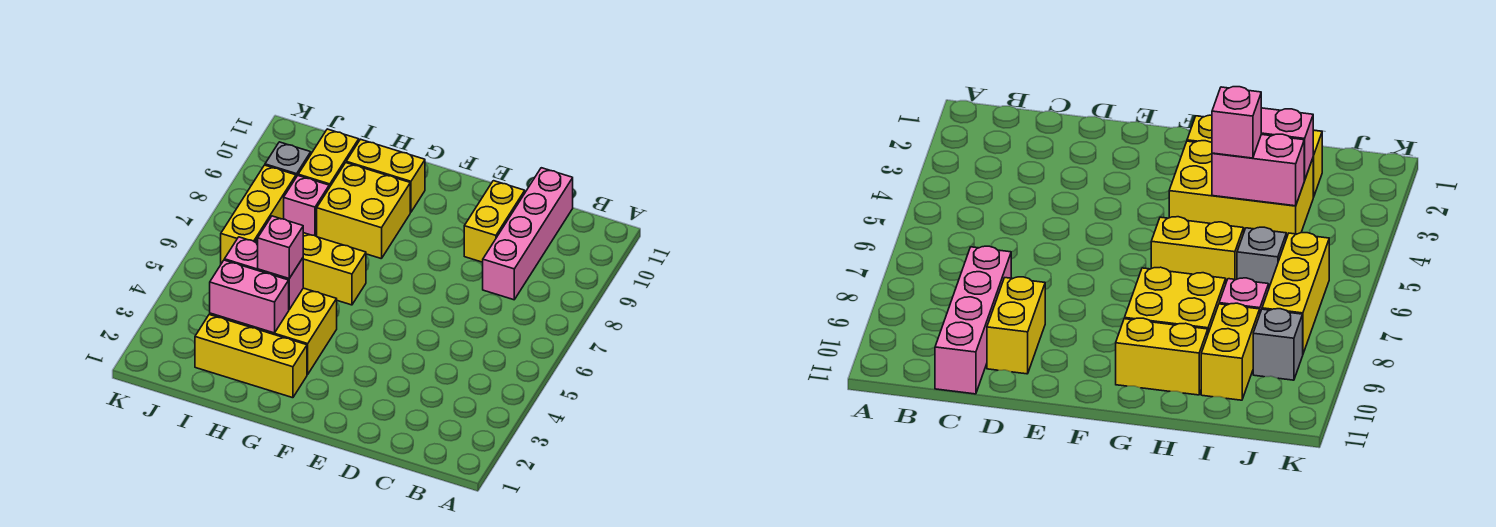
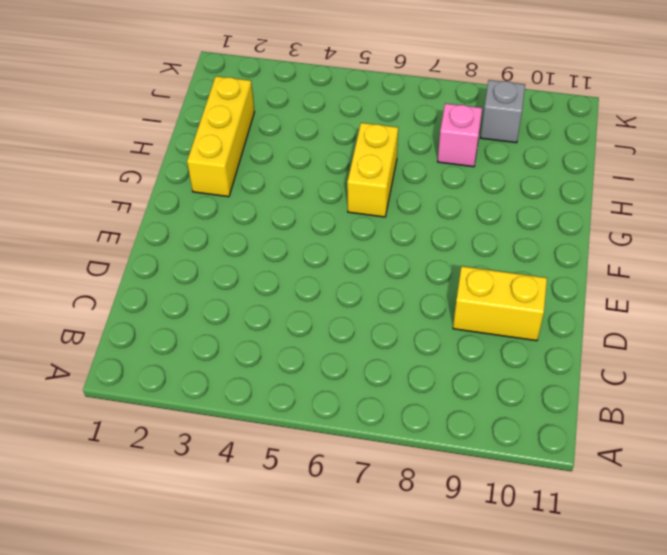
none -> pink 1x4 brick [483,168,573,300]
none -> yellow 2x3 brick [210,288,337,374]
none -> yellow 2x2 brick [317,163,410,259]

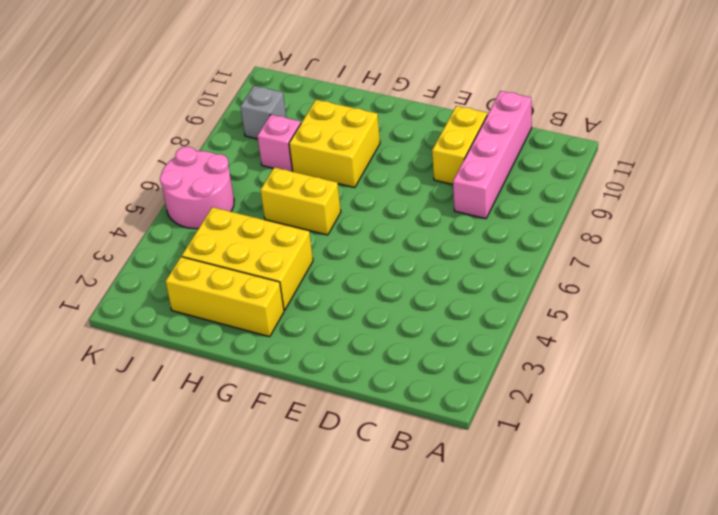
pink 2x2 round brick [160,147,234,229] -> yellow 1x3 brick [221,165,296,264]
none -> yellow 1x2 brick [346,139,425,212]
none -> grey 1x1 brick [1237,227,1286,287]
none -> yellow 1x2 brick [298,129,359,187]

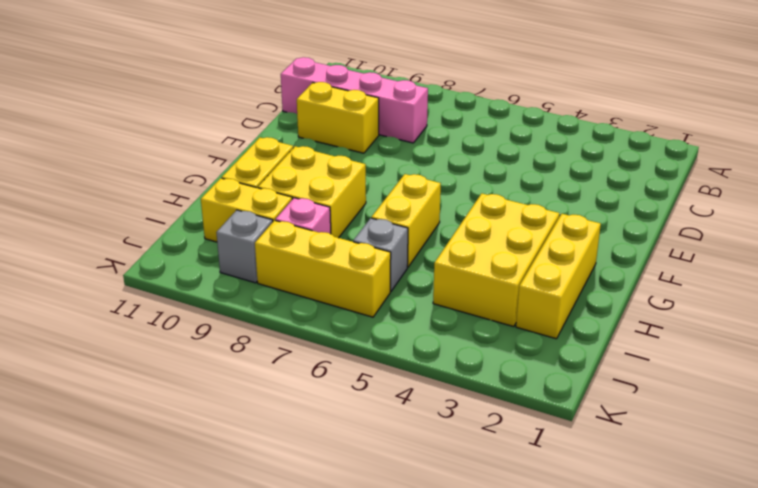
none -> pink 1x2 brick [210,260,289,333]
none -> pink 1x2 brick [224,237,303,309]
none -> pink 1x1 brick [258,216,303,279]

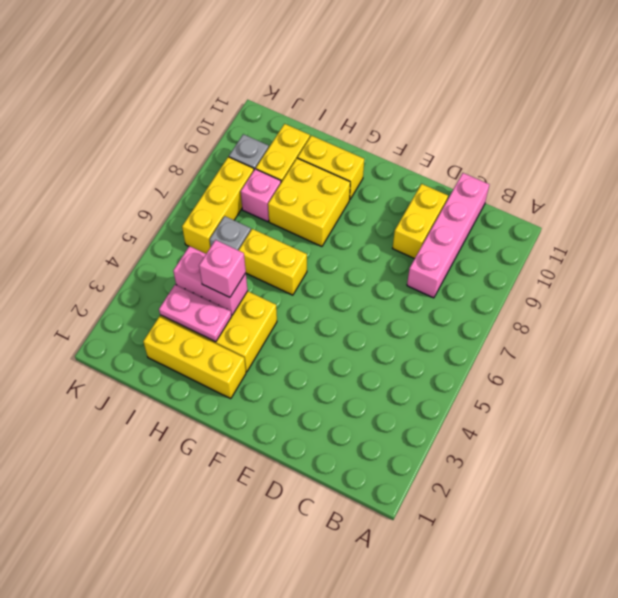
pink 1x2 plate [159,285,232,342] -> pink 1x2 brick [210,260,289,333]

